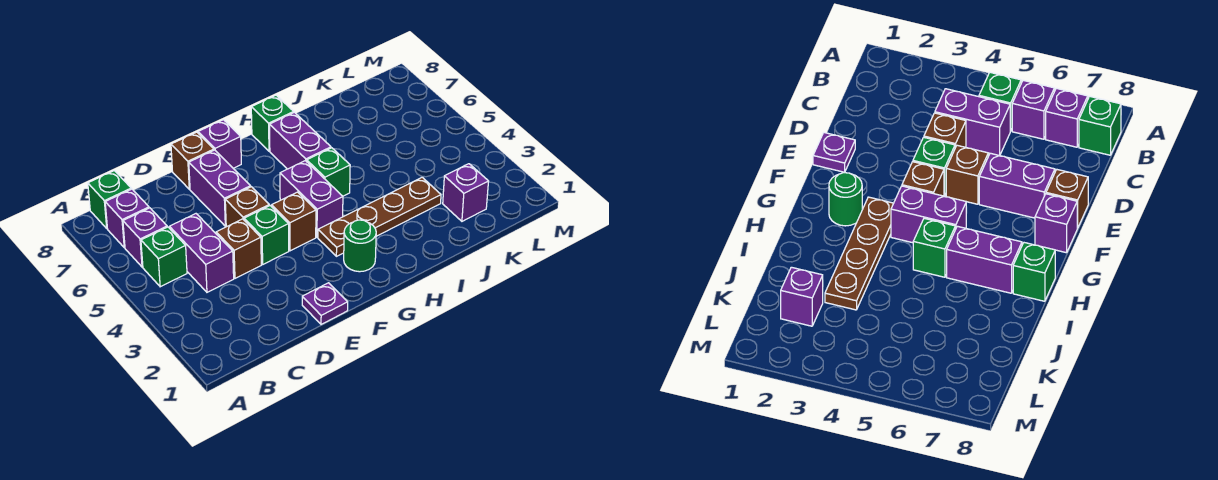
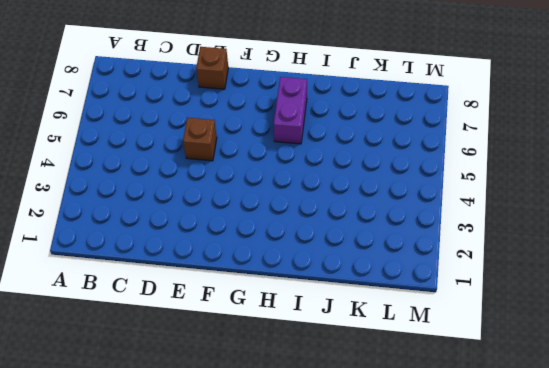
none -> green 1x1 brick [141,227,187,287]
none -> purple 1x1 brick [123,208,167,267]
none -> purple 1x1 brick [105,189,149,248]

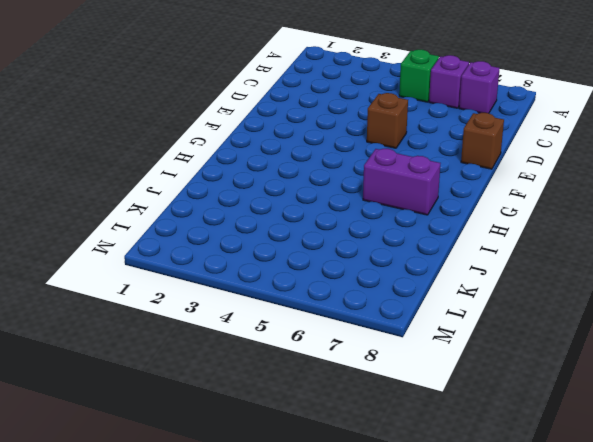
none -> green 1x1 brick [88,171,131,228]
none -> purple 1x2 brick [169,214,234,292]
none -> brown 1x1 brick [216,219,261,278]

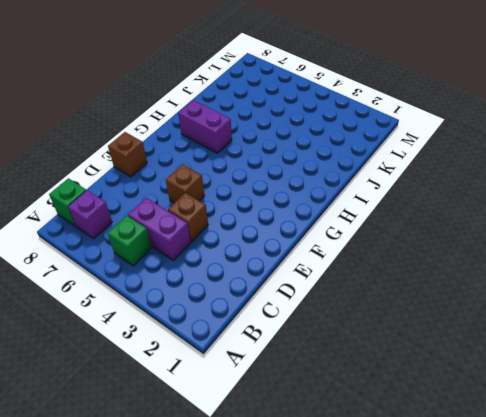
none -> purple 1x1 brick [123,208,167,267]
none -> purple 1x1 plate [302,283,348,324]
none -> green 1x1 brick [244,206,289,264]

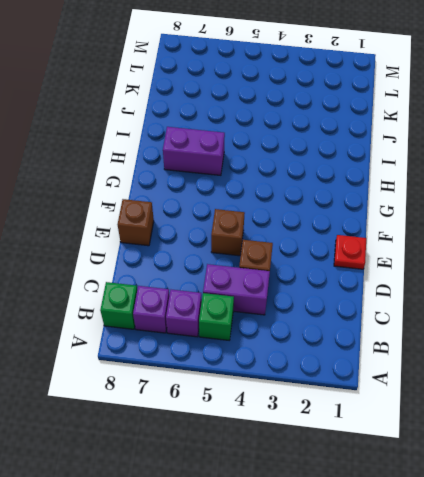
red 1x1 plate [334,235,366,269] -> purple 1x1 plate [302,283,348,324]
none -> green 1x1 brick [244,206,289,264]
none -> purple 1x2 brick [189,150,251,226]
none -> brown 1x1 brick [272,192,316,251]

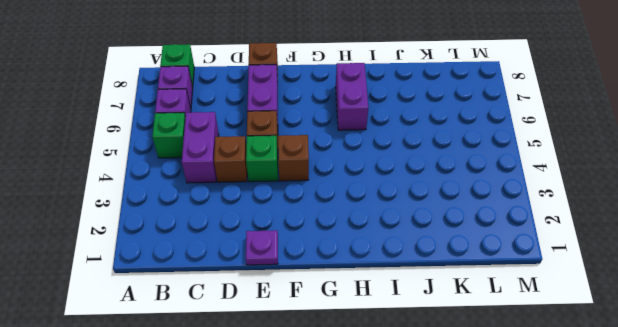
none -> purple 1x1 brick [198,120,241,168]
none -> green 1x1 round brick [344,220,376,272]
none -> brown 1x4 plate [318,177,441,256]

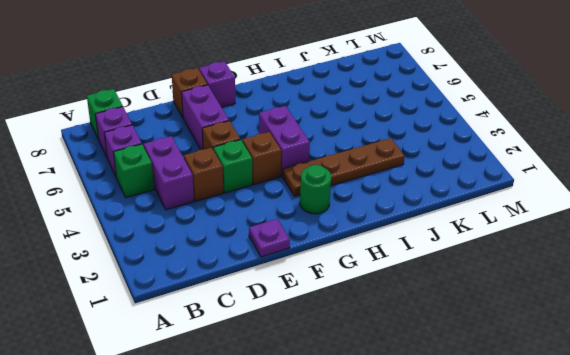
none -> green 1x1 brick [307,148,350,196]
none -> purple 1x2 brick [269,112,331,169]
none -> green 1x1 brick [251,95,294,151]

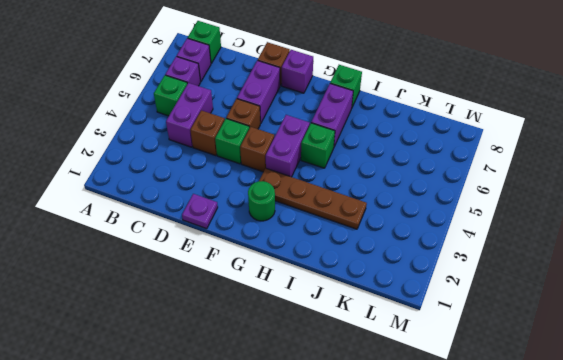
none -> purple 1x1 brick [443,164,489,221]

